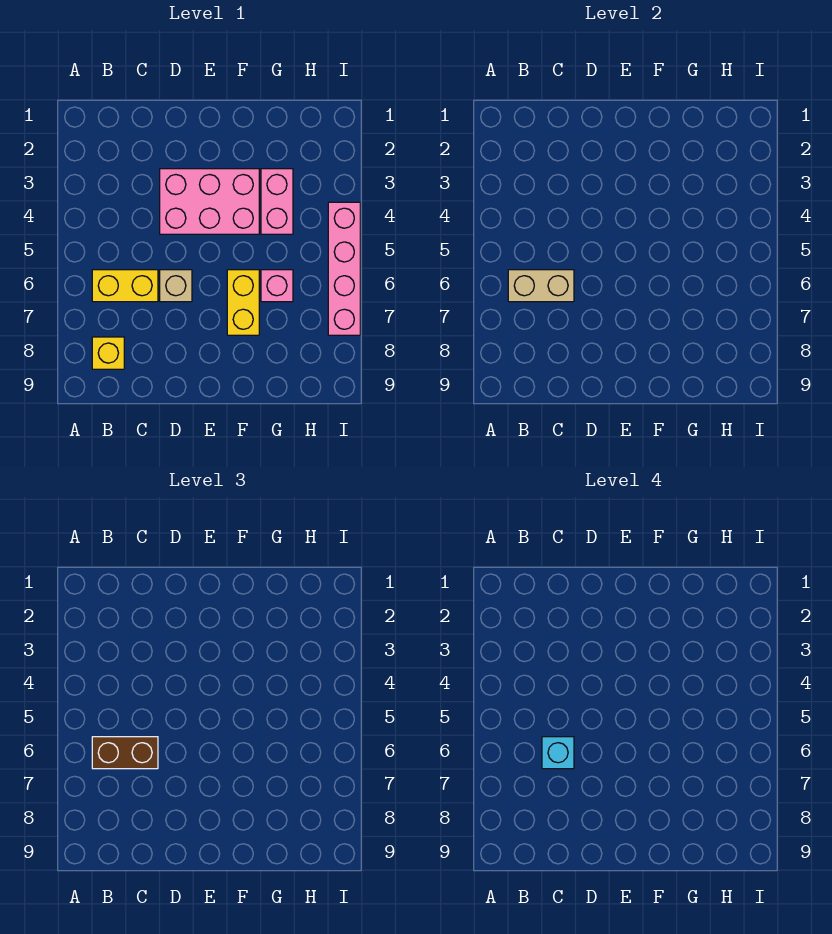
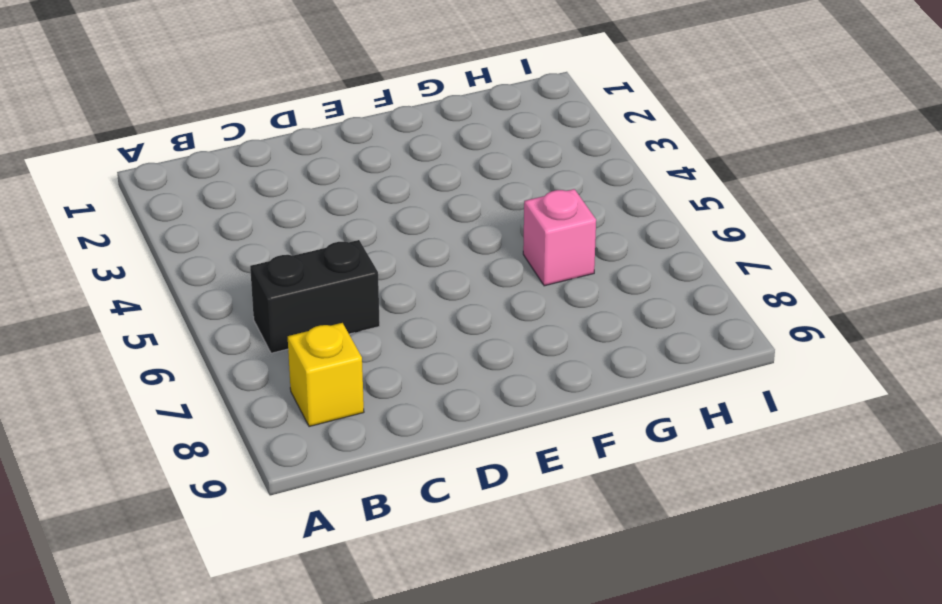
black 1x2 brick [250,240,380,353] -> yellow 1x2 brick [92,270,158,302]
none -> pink 2x3 brick [160,169,259,234]
none -> tan 1x1 brick [160,270,192,302]

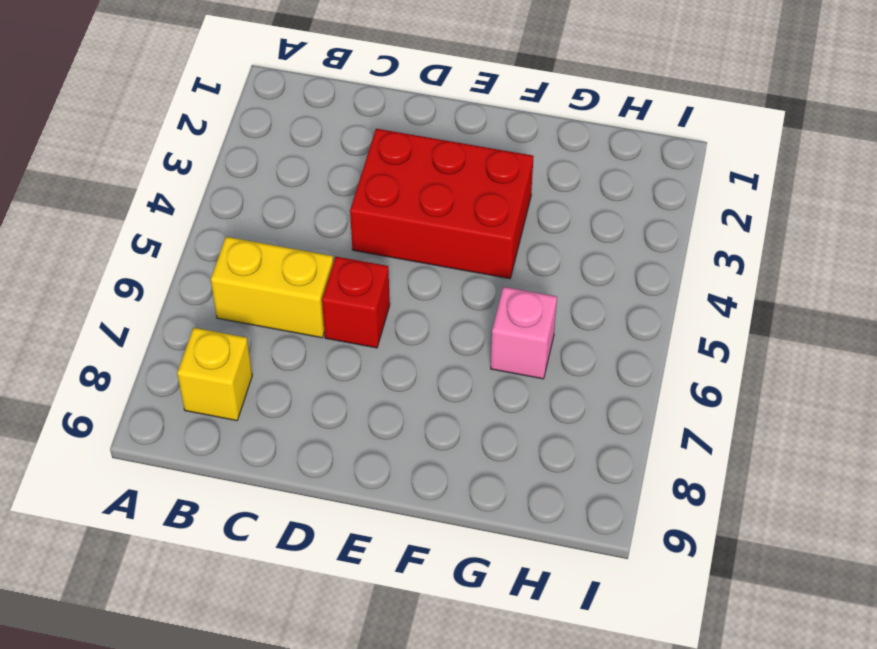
red 2x3 brick [350,129,534,279] -> pink 2x3 brick [160,169,259,234]
red 1x1 brick [322,257,390,348] -> tan 1x1 brick [160,270,192,302]
none -> yellow 1x2 brick [227,270,259,335]
none -> pink 1x2 brick [261,169,293,234]

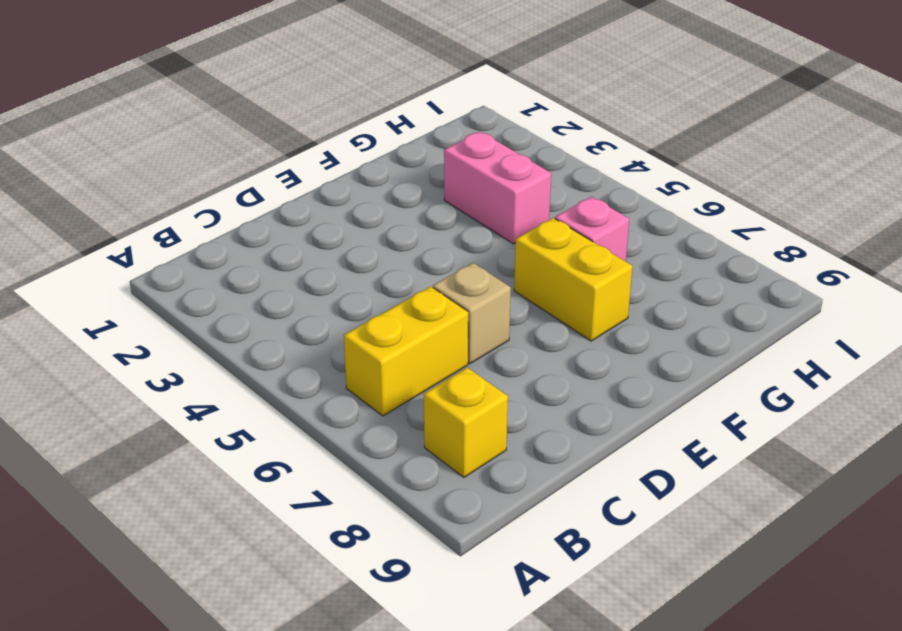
none -> pink 2x3 brick [160,169,259,234]
none -> pink 1x4 brick [328,202,360,335]

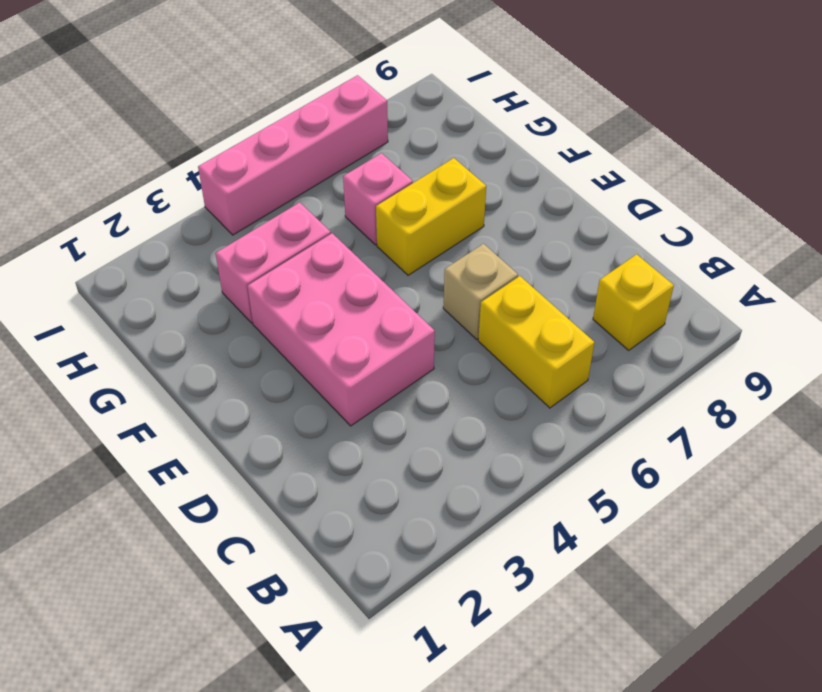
none -> tan 1x2 brick [508,270,574,302]
none -> brown 1x2 brick [92,737,158,769]

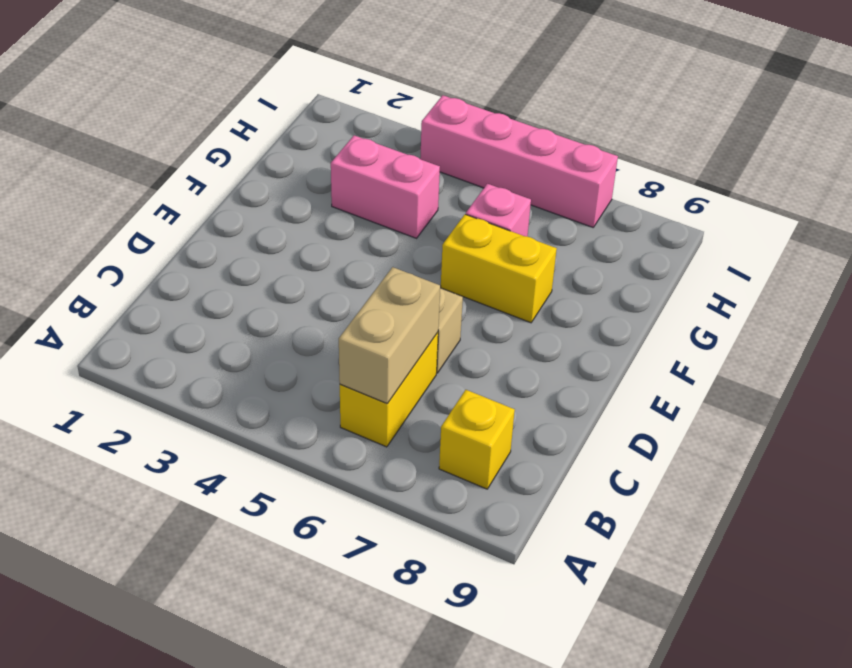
none -> pink 2x3 brick [160,169,259,234]
none -> brown 1x2 brick [92,737,158,769]

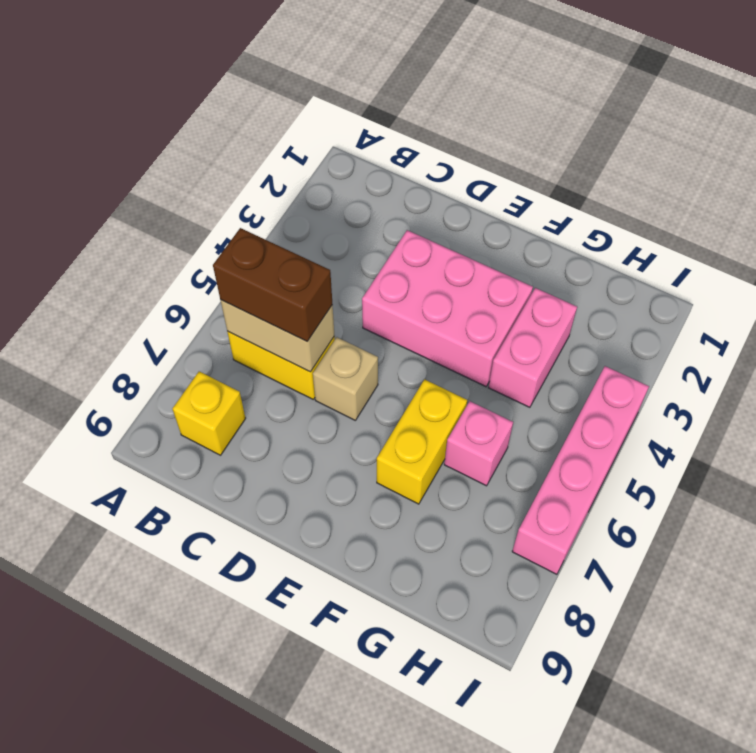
none -> cyan 1x1 brick [542,737,574,769]

